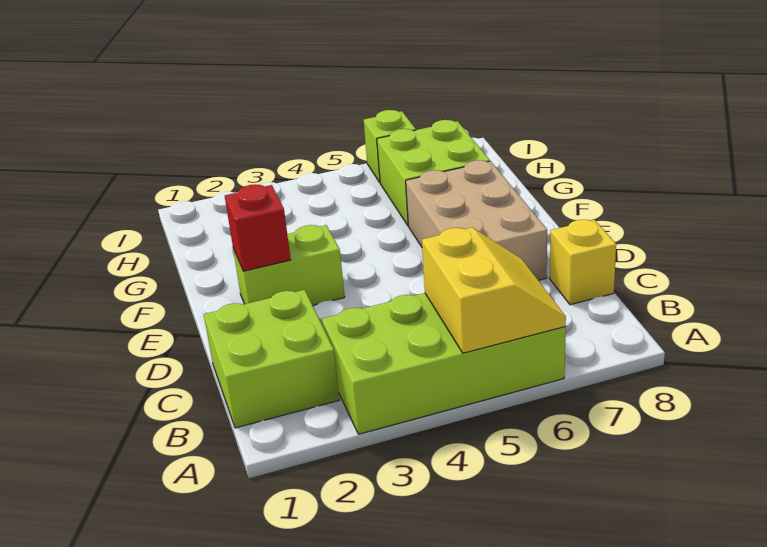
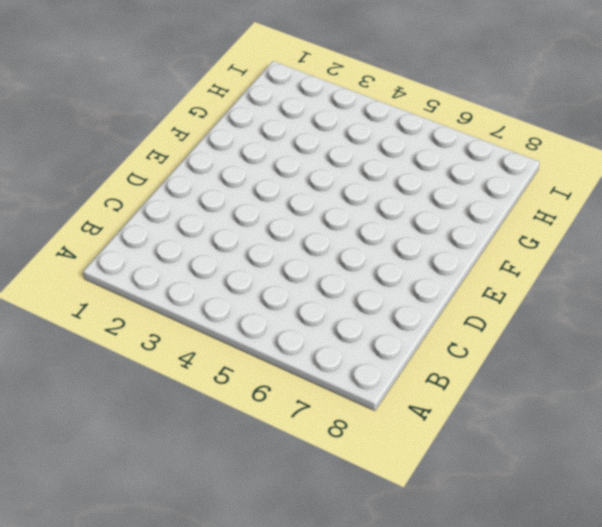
none -> lime 2x4 brick [322,293,566,434]
none -> lime 2x2 brick [204,290,339,428]

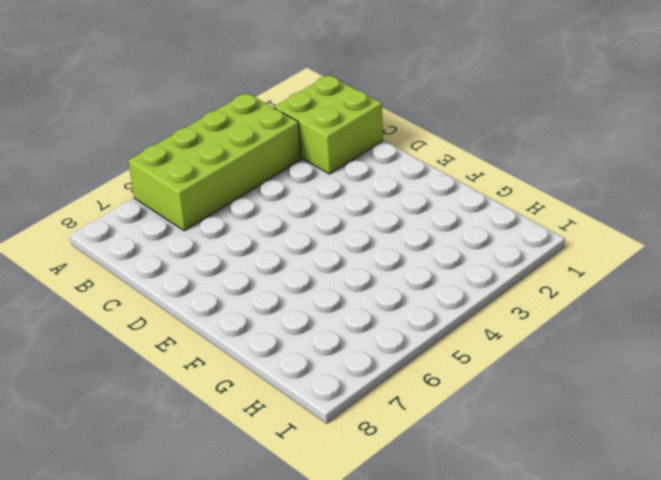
none -> yellow 1x1 brick [550,220,616,305]
none -> tan 2x3 brick [406,160,547,280]

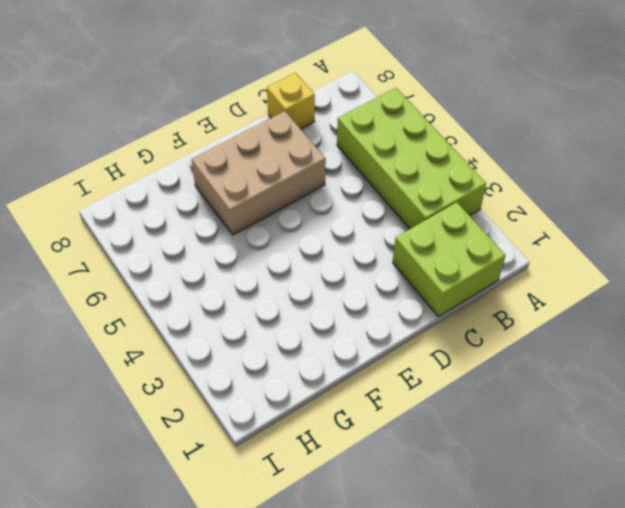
none -> lime 1x2 brick [233,225,345,305]
none -> lime 2x2 brick [377,120,490,225]

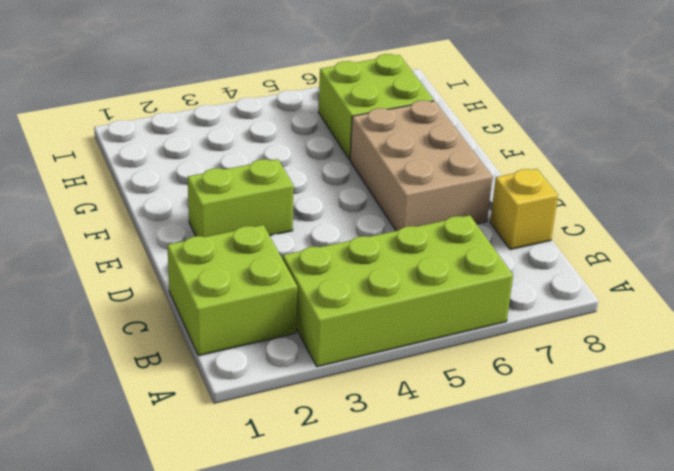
none -> lime 1x1 brick [364,110,416,182]
none -> yellow 2x2 slope [422,227,566,353]

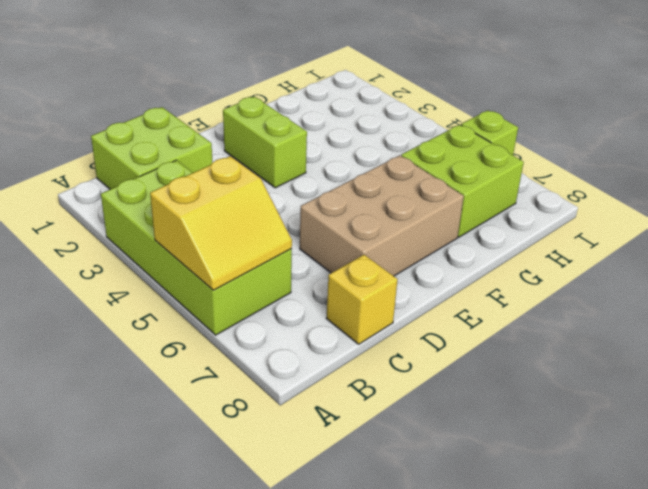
none -> red 1x1 brick [225,184,291,271]

